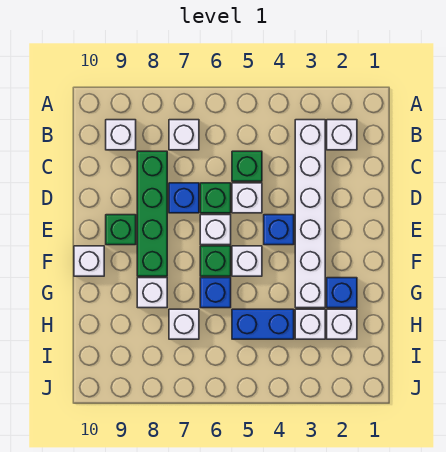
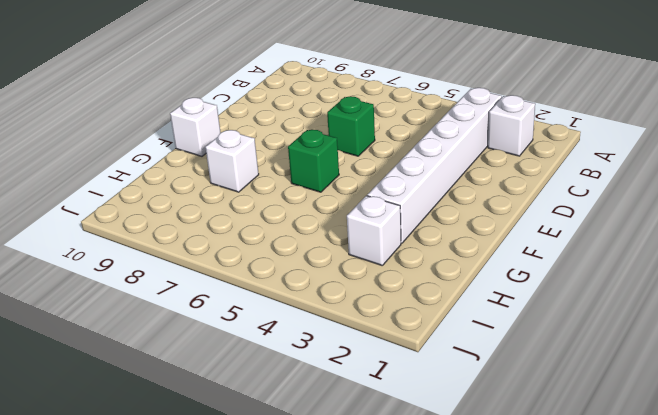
none -> white 1x1 brick [169,120,199,150]
none -> white 1x1 brick [106,120,136,150]
none -> green 1x1 brick [232,151,262,181]

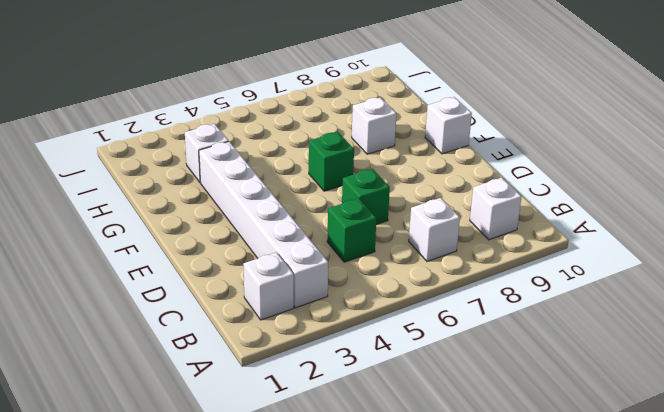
none -> green 1x4 brick [137,151,167,276]
none -> white 1x1 brick [232,183,262,213]
none -> blue 1x1 brick [169,183,199,213]

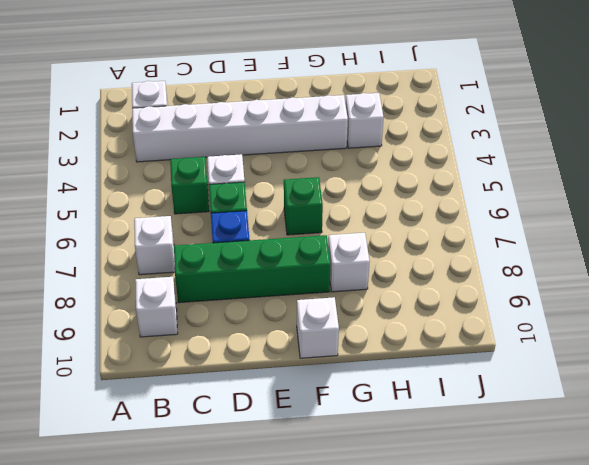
none -> blue 1x1 brick [264,215,294,245]
none -> white 1x1 brick [200,215,231,245]
none -> green 1x1 brick [106,215,136,245]

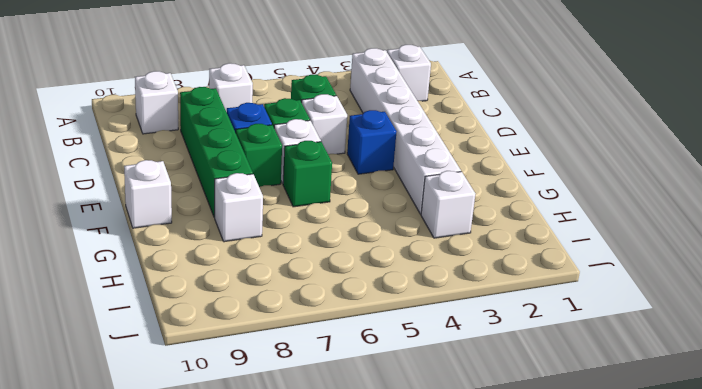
green 1x1 brick [236,124,282,187] -> green 1x1 brick moved to [106,215,136,245]
none -> white 1x1 brick [232,246,262,276]
none -> blue 1x1 brick [327,278,357,308]
none -> blue 1x1 brick [200,278,231,308]

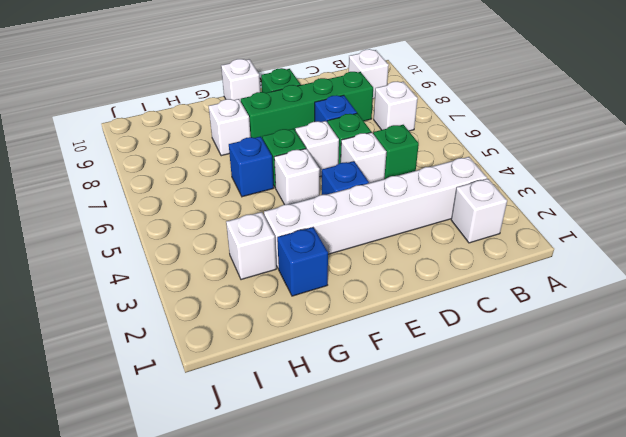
none -> white 1x1 brick [327,309,357,339]
none -> blue 1x2 brick [232,309,294,339]
none -> white 1x1 brick [169,309,199,339]

